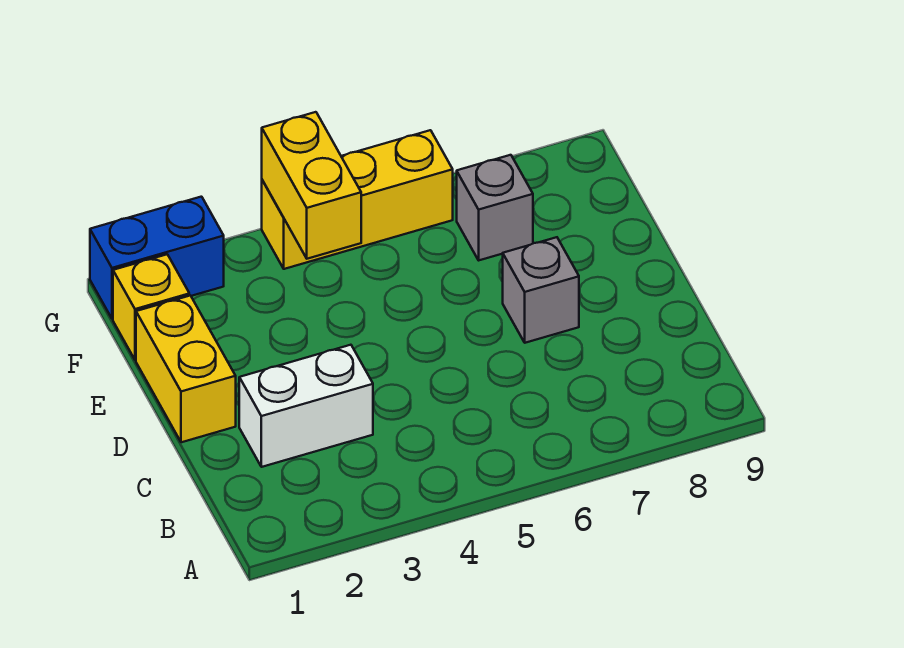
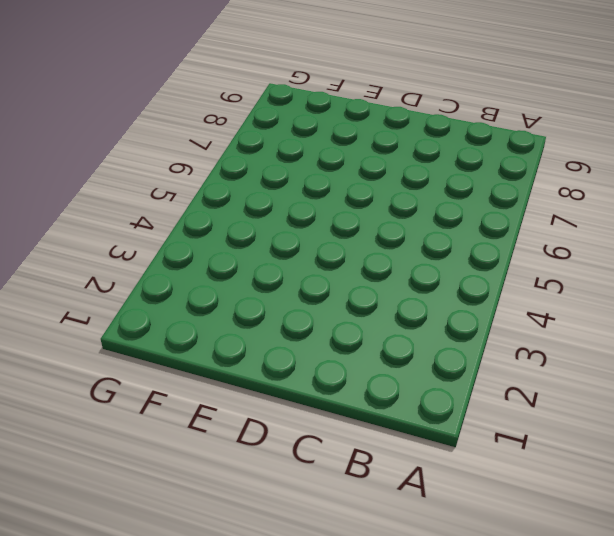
none -> white 1x2 brick [239,345,373,467]
none -> yellow 1x2 brick [136,296,236,442]

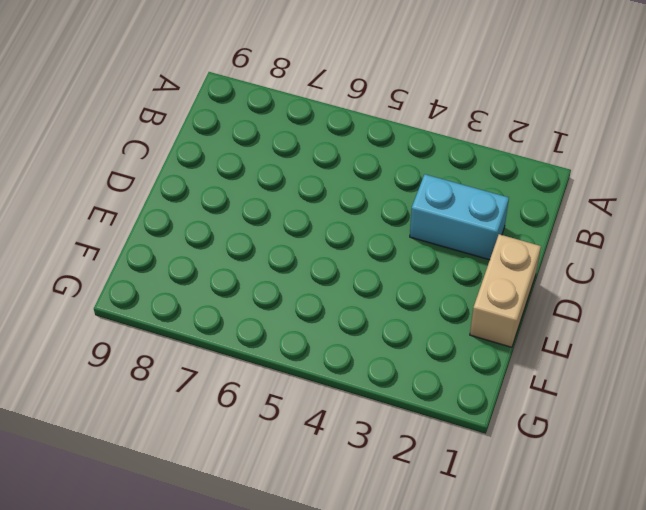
cyan 1x2 brick [410,174,509,260] -> white 1x2 brick [239,345,373,467]
tan 1x2 brick [470,234,541,347] -> yellow 1x2 brick [136,296,236,442]
none -> grey 1x1 brick [503,237,579,343]
none -> yellow 1x1 brick [113,254,189,360]

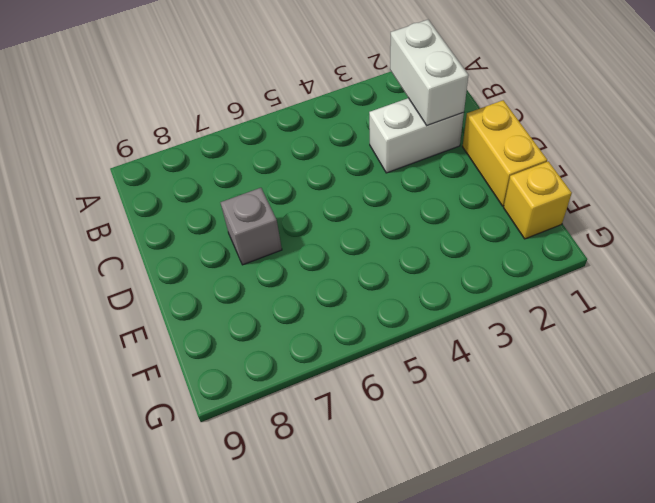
white 1x2 brick [390,20,468,125] -> none
none -> grey 1x1 brick [457,155,533,260]
none -> blue 1x2 brick [90,197,224,319]

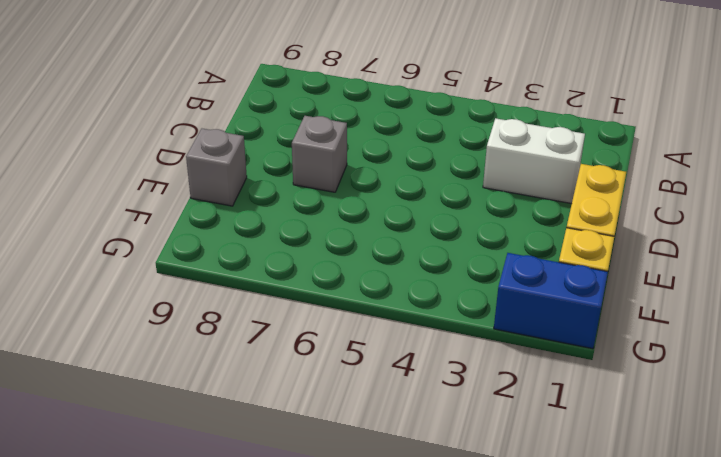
grey 1x1 brick [186,129,247,206] -> grey 1x1 brick moved to [457,155,533,260]
none -> yellow 1x3 brick [262,130,453,269]
none -> yellow 1x2 brick [262,112,361,259]

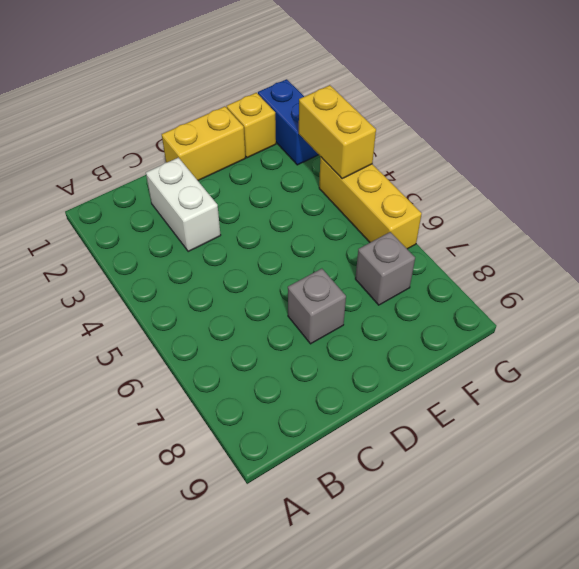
yellow 1x2 brick [299,85,376,179] -> yellow 1x2 brick turned to [262,112,361,259]

